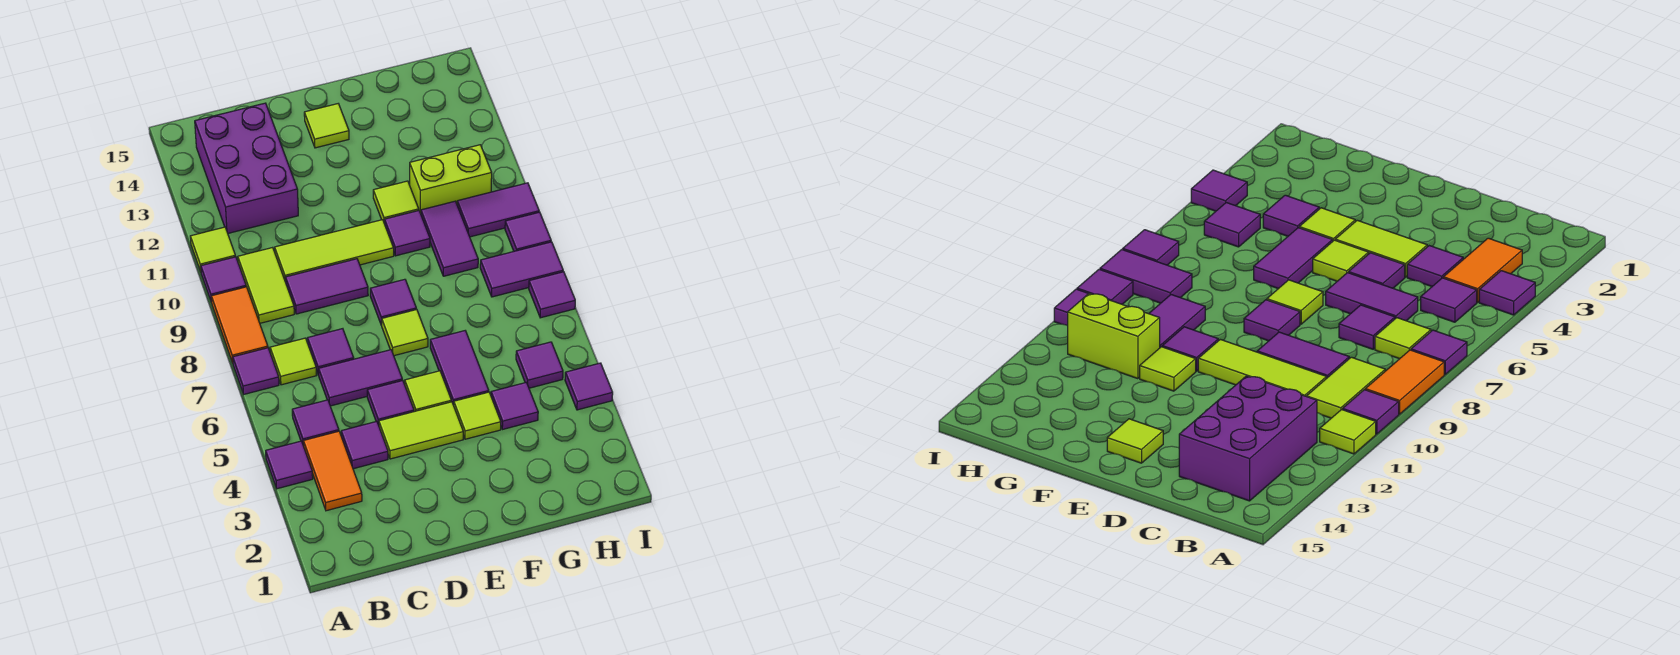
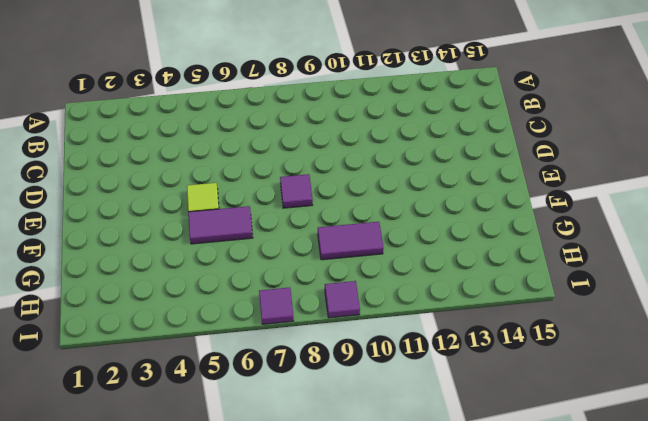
none -> purple 1x1 tile [266,441,313,489]
none -> purple 1x1 tile [233,348,279,394]
none -> orange 1x2 tile [211,287,268,363]
none -> purple 1x1 tile [201,257,246,302]

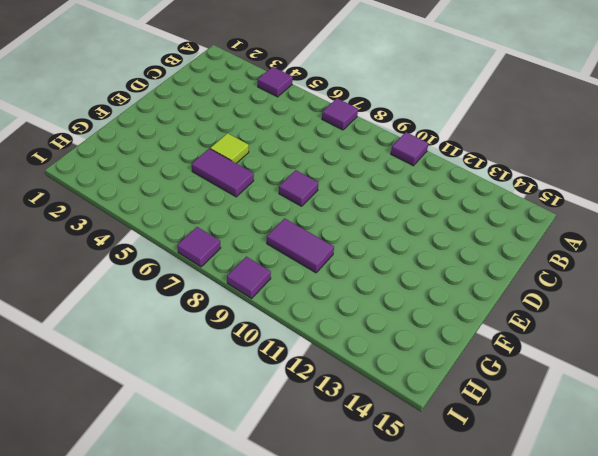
none -> orange 1x2 tile [211,287,268,363]
none -> lime 1x1 tile [190,227,236,271]
none -> orange 1x2 tile [303,431,362,511]
none -> purple 1x1 tile [292,400,339,446]

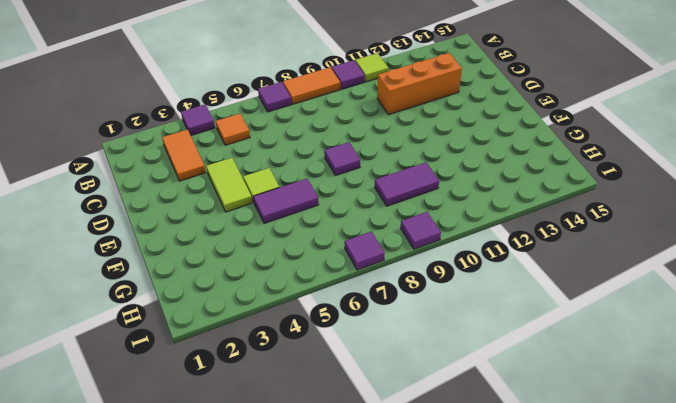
orange 1x2 tile [162,129,206,181] -> orange 1x2 tile turned to [303,431,362,511]
orange 1x1 tile [216,114,250,145] -> purple 1x1 tile [292,400,339,446]
orange 1x3 brick [377,53,462,115] -> purple 2x3 brick [195,103,298,233]
none -> lime 1x1 tile [270,338,316,385]
none -> lime 1x2 tile [238,247,294,323]
none -> purple 1x1 tile [341,421,388,469]
none -> purple 1x2 tile [319,350,402,406]

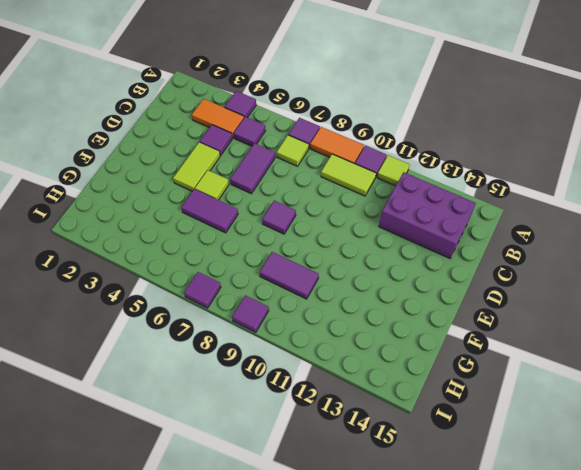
none -> purple 1x1 tile [307,329,354,375]
none -> purple 1x2 tile [285,259,368,314]
none -> lime 1x3 tile [275,220,394,282]
none -> purple 1x1 tile [367,380,414,425]

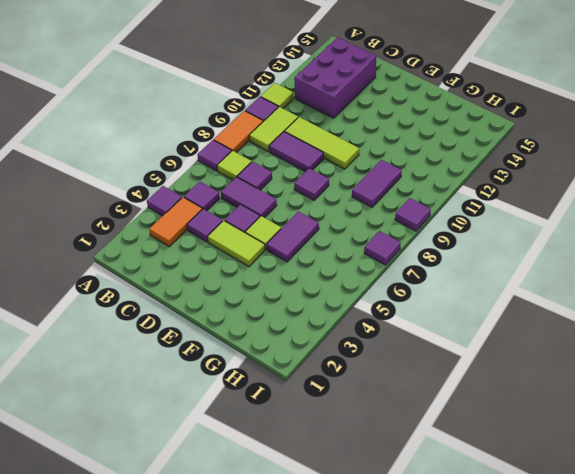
none -> lime 1x1 tile [382,309,428,356]
none -> lime 1x1 tile [304,104,349,148]
none -> lime 1x1 tile [454,392,501,439]
none -> purple 1x1 tile [385,211,430,256]

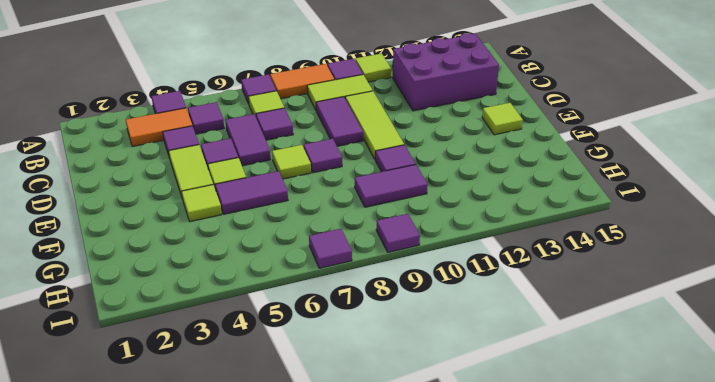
none -> lime 1x1 tile [373,181,419,224]
none -> purple 1x1 tile [491,383,538,429]
none -> lime 1x2 brick [410,145,492,214]
none -> purple 1x1 tile [516,342,563,388]

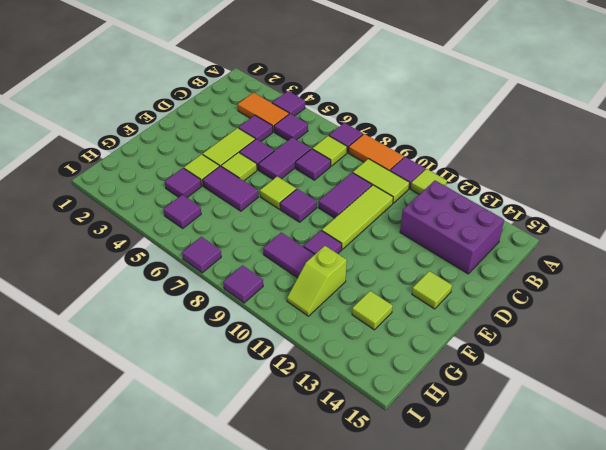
lime 1x2 slope [287,246,347,316] -> lime 1x2 brick [410,145,492,214]
lime 1x1 tile [352,291,393,330] -> lime 1x1 tile moved to [373,181,419,224]
none -> purple 1x2 tile [480,242,563,297]
none -> purple 1x2 tile [457,183,539,237]
none -> purple 1x1 tile [565,363,613,410]

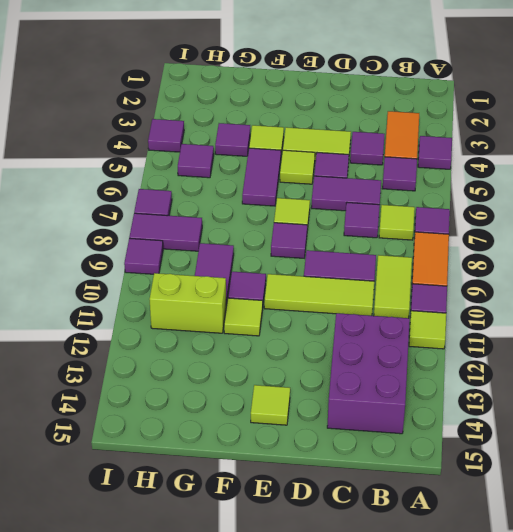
none -> purple 1x2 tile [457,183,539,237]

